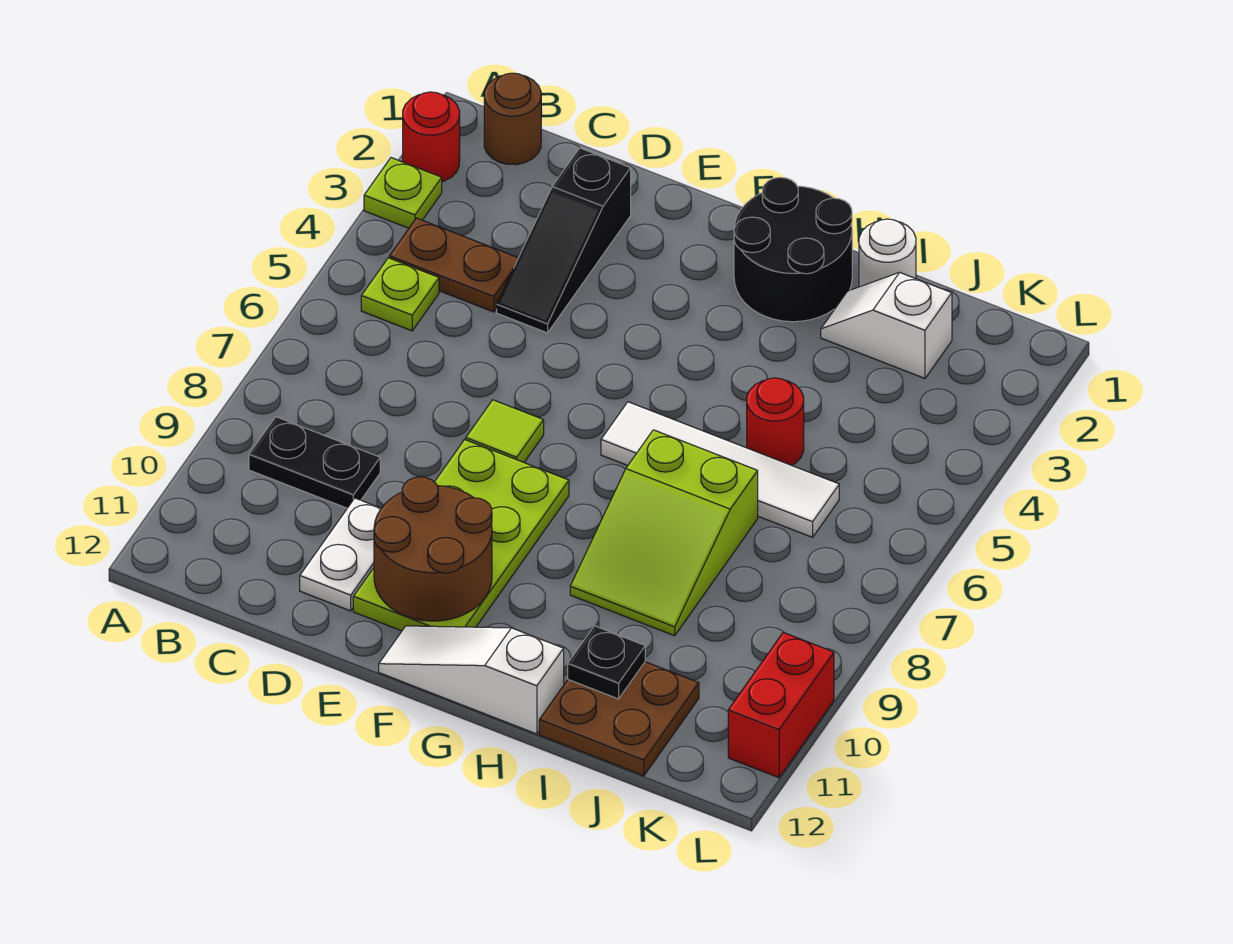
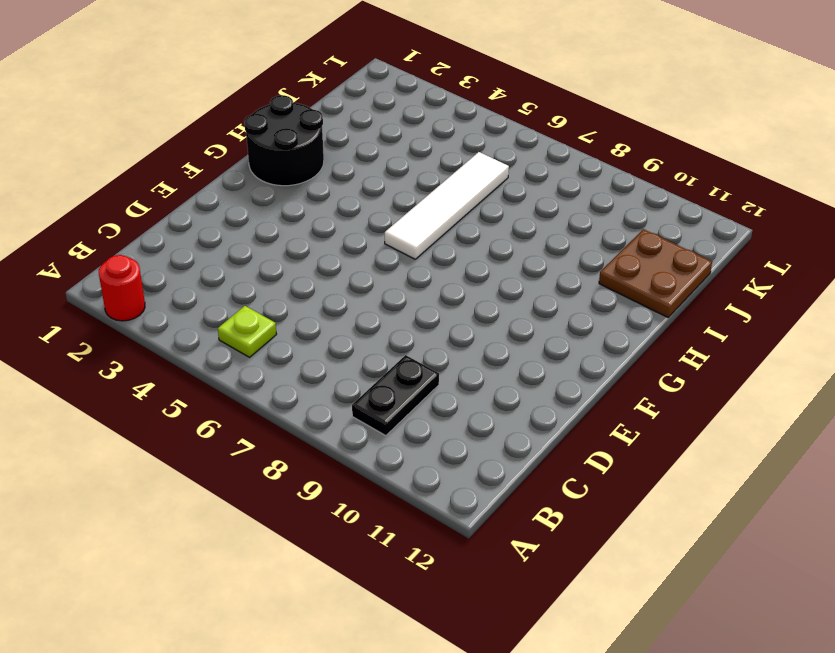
none -> lime 1x1 plate [364,158,442,228]
none -> brown 1x1 round brick [484,73,541,165]
none -> brown 1x2 plate [390,218,518,312]

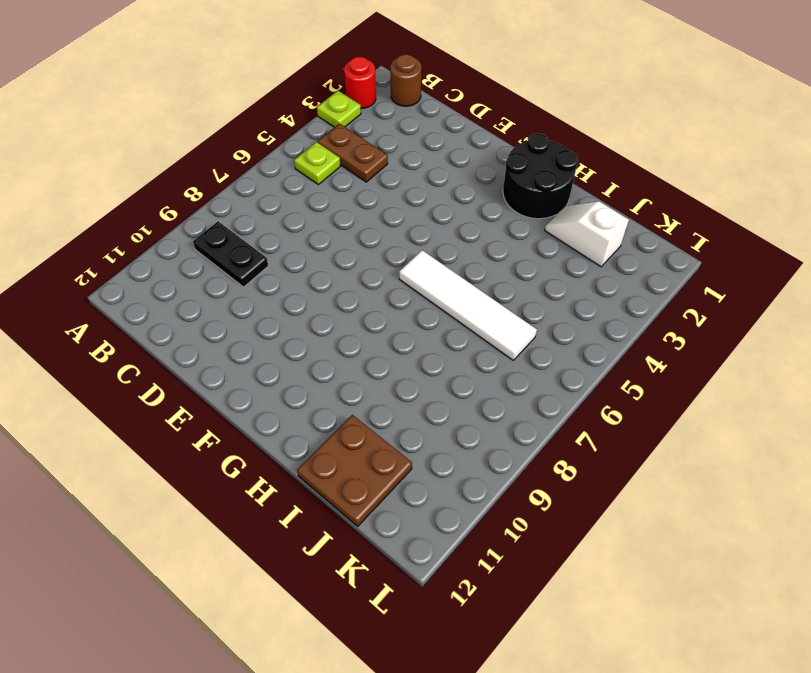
none -> black 1x3 slope [497,148,631,333]
none -> white 1x2 plate [300,498,381,611]
none -> lime 1x1 tile [466,400,544,462]

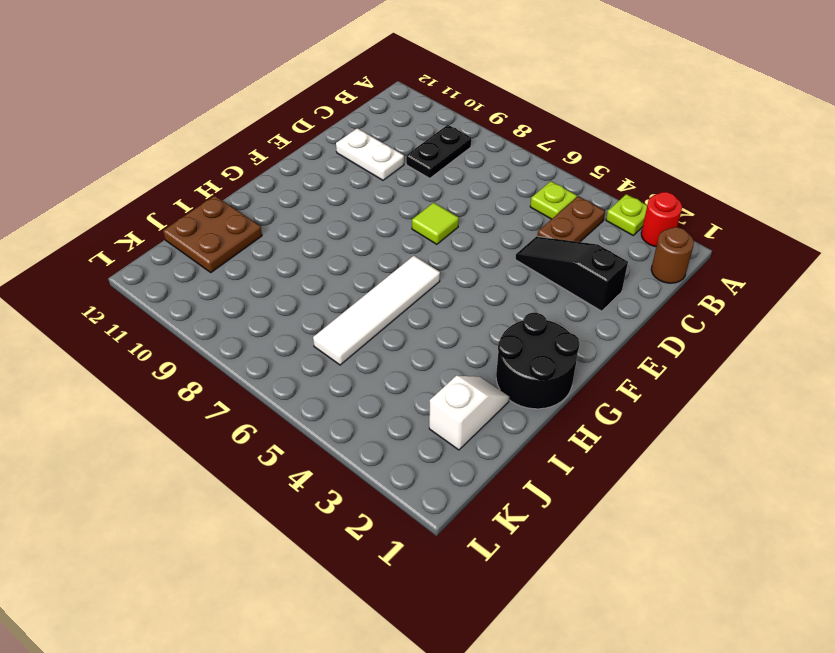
none -> lime 2x4 plate [353,440,569,631]
none -> white 1x3 slope [379,626,564,734]
none -> lime 2x3 slope [570,430,758,636]

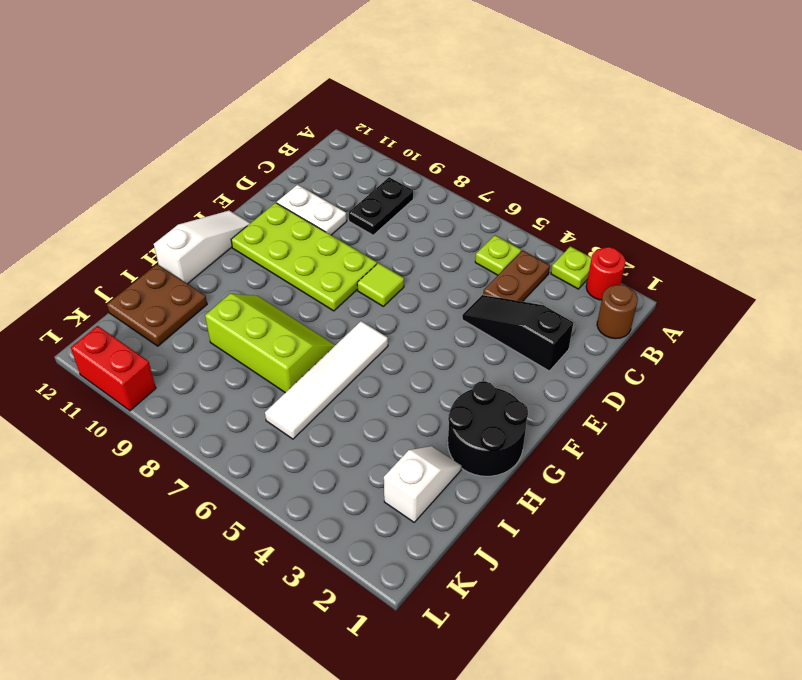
lime 2x3 slope [205,294,335,393] -> lime 2x3 slope turned to [570,430,758,636]
none -> white 1x1 round brick [859,219,916,287]
none -> red 1x1 round brick [747,378,804,465]
none -> brown 2x2 round brick [374,477,492,621]

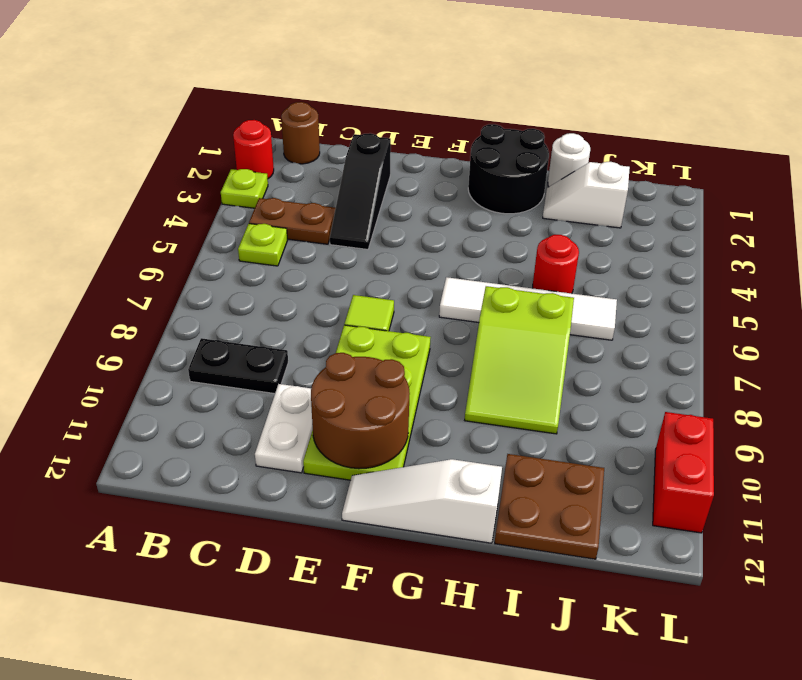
none -> black 1x1 plate [568,626,645,699]

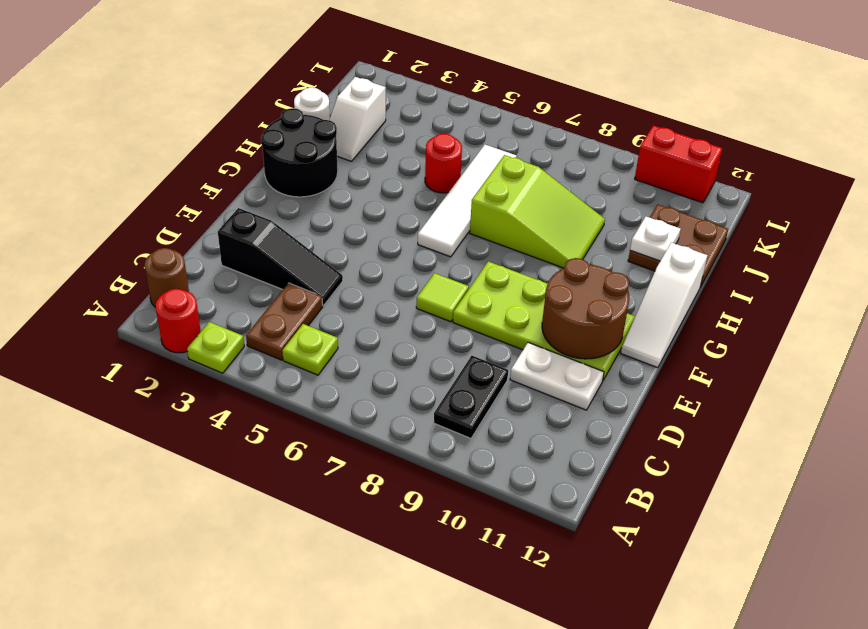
white 1x1 plate [630,217,681,261] -> black 1x1 plate [568,626,645,699]

